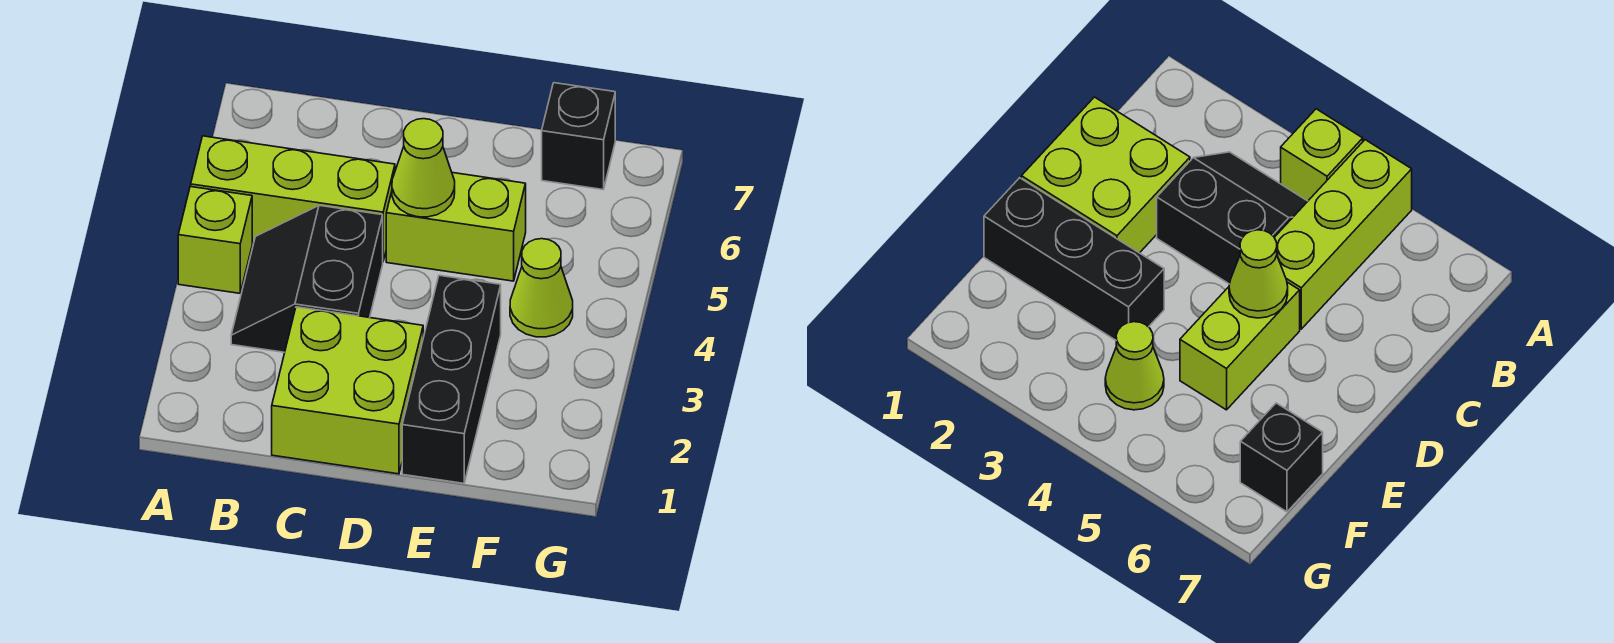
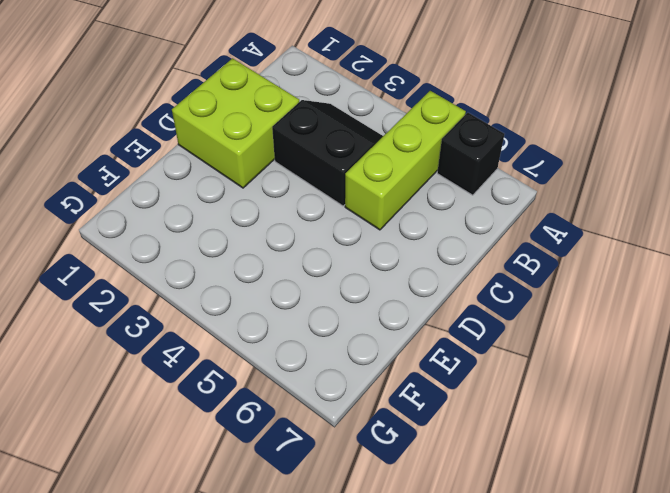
black 1x1 brick [437,113,504,195] -> black 1x1 brick moved to [542,83,615,190]
none -> lime 1x1 brick [178,186,252,293]
none -> lime 1x2 brick [386,173,526,281]

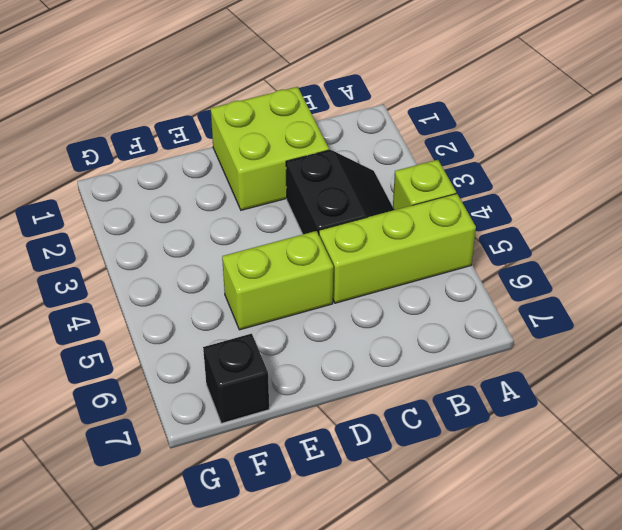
none -> black 1x3 brick [402,275,501,483]
none -> lime 1x1 cone [510,239,573,337]

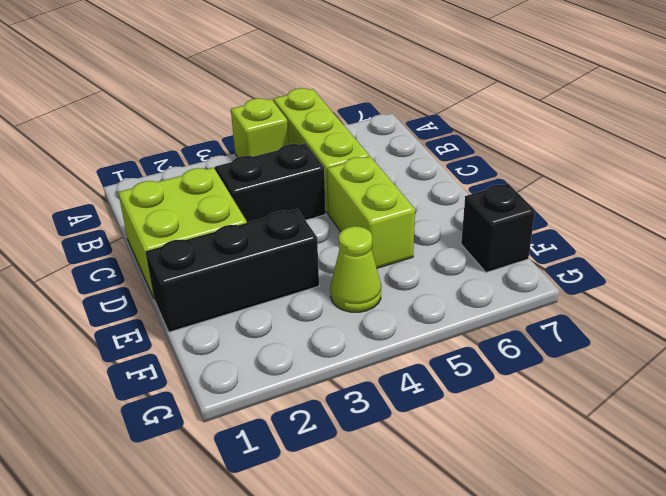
none -> lime 1x1 cone [392,119,455,217]

